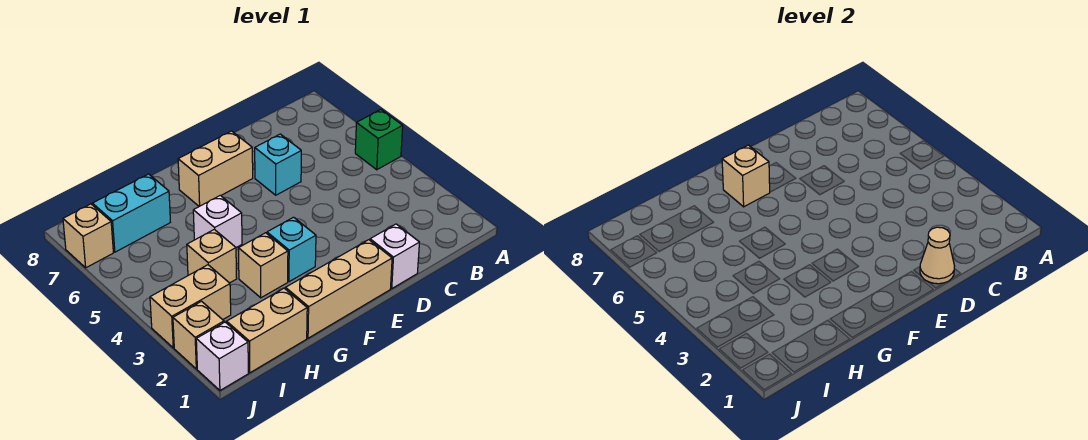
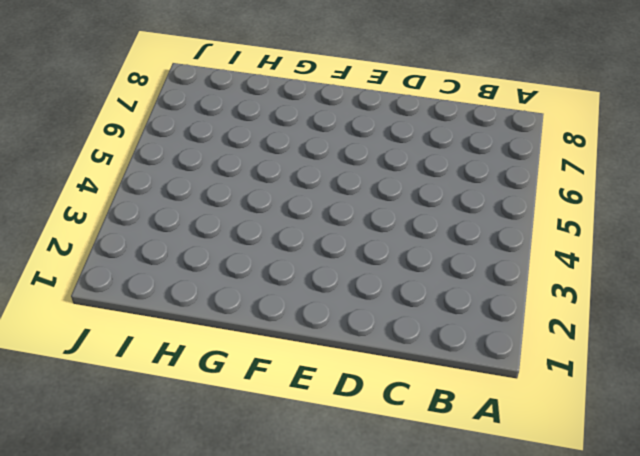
none -> green 1x1 brick [355,110,403,170]
none -> white 1x1 brick [370,224,420,288]
none -> cyan 1x1 brick [255,134,301,195]

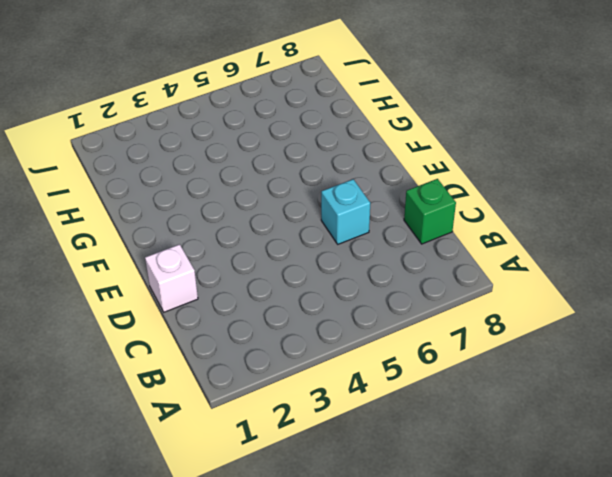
green 1x1 brick [404,179,456,244] -> green 1x1 brick moved to [355,110,403,170]
none -> tan 1x3 brick [286,240,392,338]
none -> tan 1x2 brick [178,131,253,206]
none -> cyan 1x1 brick [267,217,316,282]

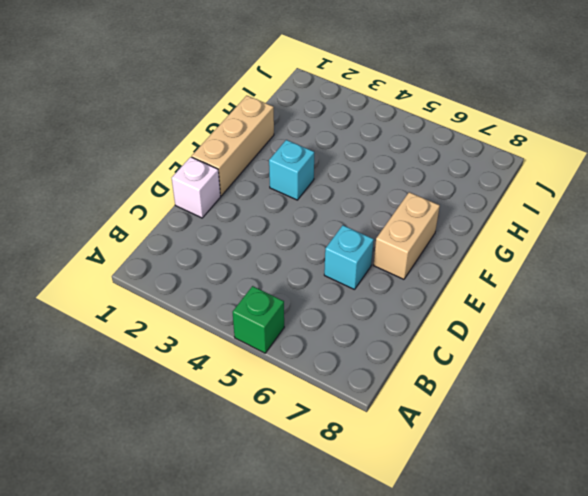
none -> tan 1x1 brick [238,233,288,298]
none -> white 1x1 brick [193,195,242,248]
none -> tan 1x2 brick [227,288,307,373]

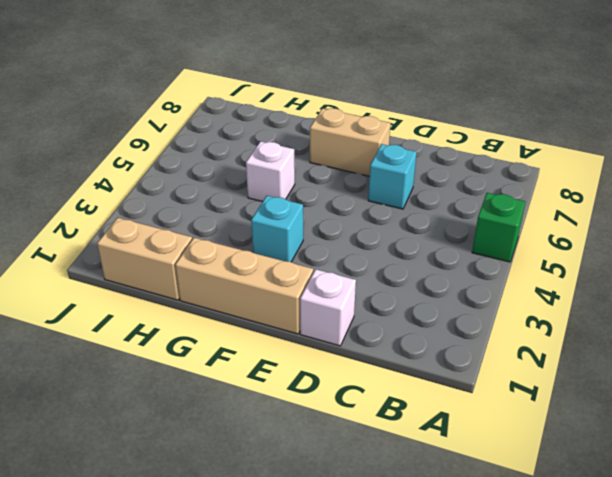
none -> tan 1x1 brick [238,233,288,298]
none -> tan 1x1 brick [187,229,237,283]
none -> cyan 1x2 brick [92,174,170,252]

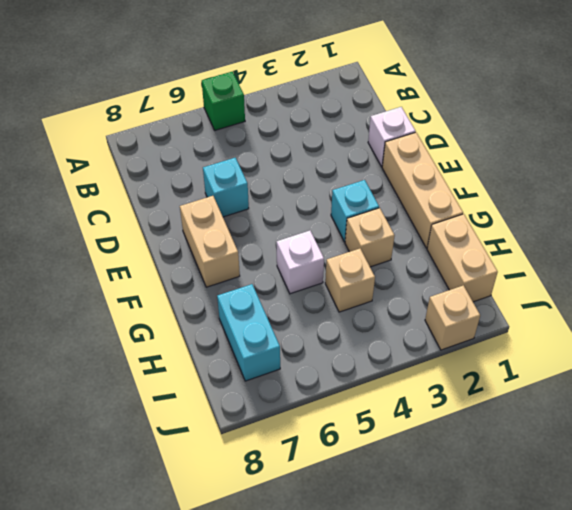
none -> tan 1x2 brick [150,265,231,348]
none -> white 1x1 brick [196,322,248,390]
none -> tan 1x1 brick [63,204,113,268]

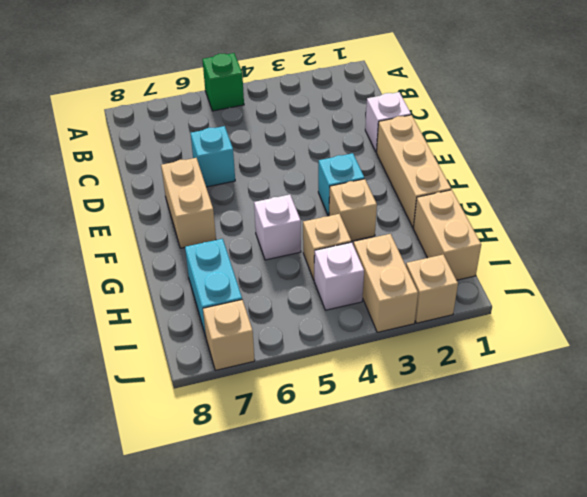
white 1x1 brick [314,242,364,310] -> white 1x1 brick moved to [196,322,248,390]
none -> tan 1x1 cone [920,227,955,284]
none -> tan 1x1 brick [722,145,770,207]

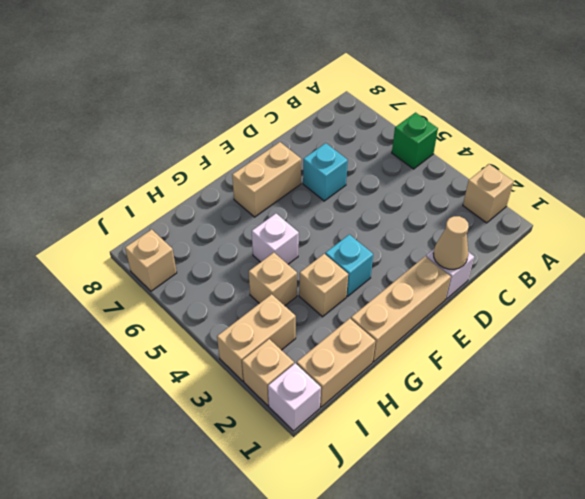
tan 1x1 brick [463,164,514,223] -> tan 1x1 brick moved to [722,145,770,207]
none -> cyan 1x2 brick [92,174,170,252]

